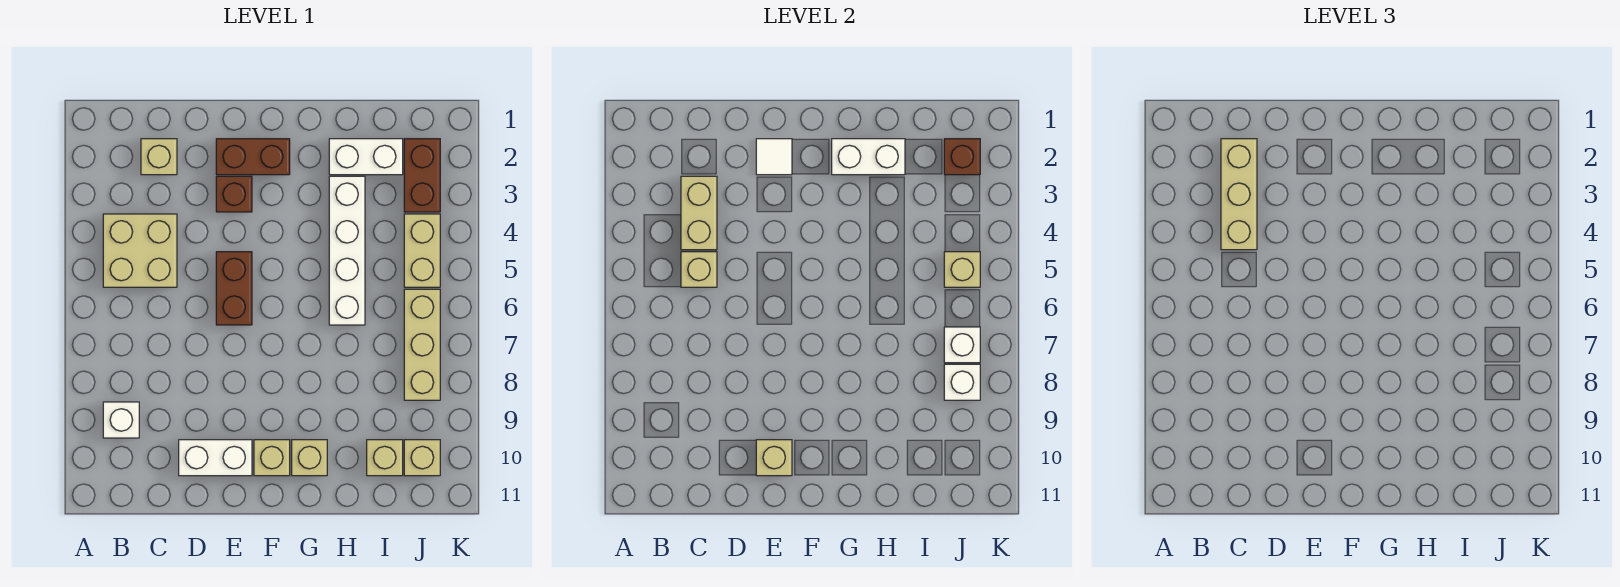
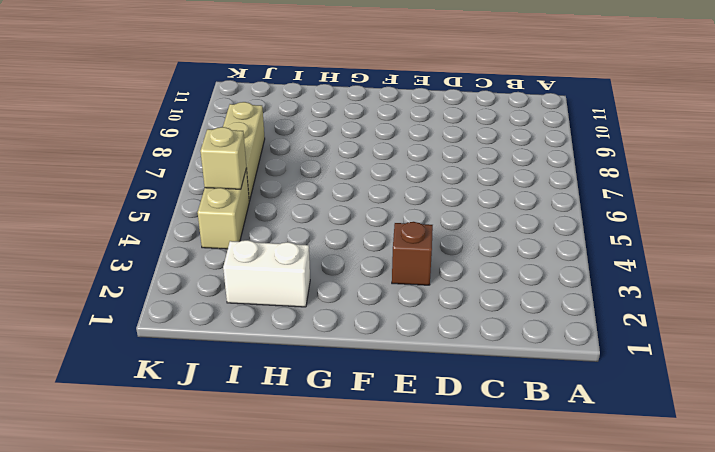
none -> tan 2x2 brick [103,214,177,287]
none -> white 1x1 brick [103,402,139,438]
none -> tan 1x1 brick [141,139,177,175]

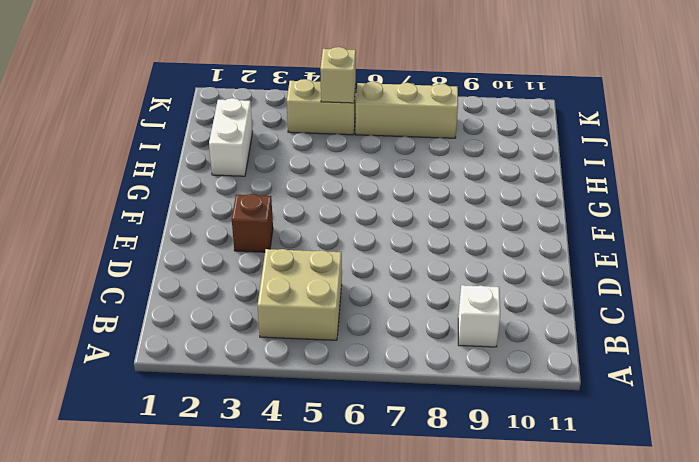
none -> tan 1x1 brick [141,139,177,175]
none -> white 1x2 brick [179,440,252,476]
none -> brown 1x2 brick [216,139,290,175]

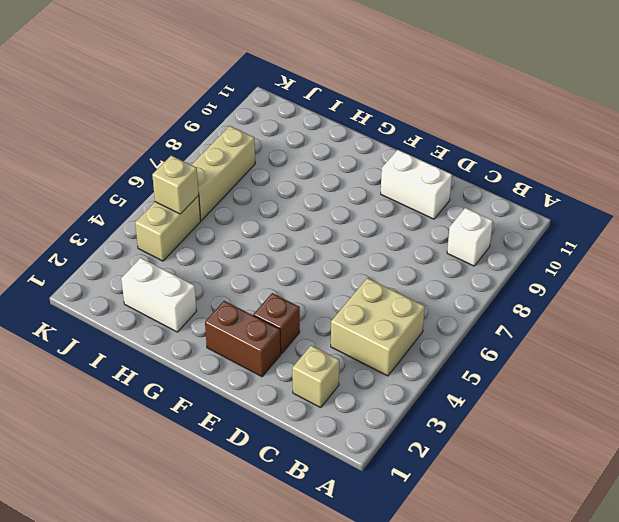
none -> brown 1x2 brick [216,252,252,325]
none -> tan 1x1 brick [254,440,290,476]
none -> tan 1x1 brick [292,440,327,476]

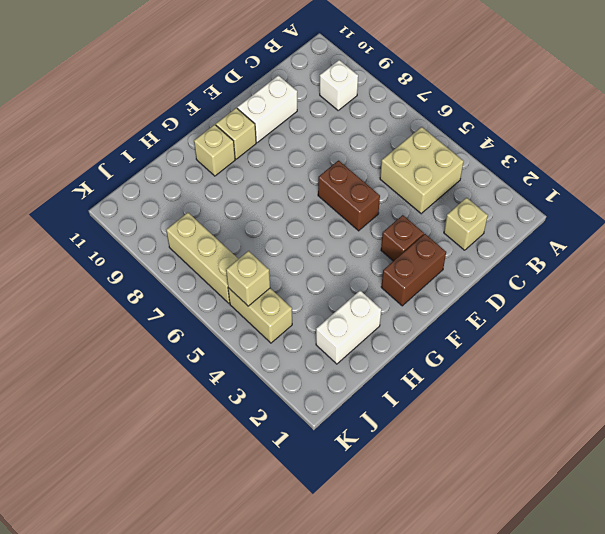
none -> white 1x4 brick [329,176,365,325]
none -> tan 1x1 brick [367,440,403,476]
none -> brown 1x2 brick [404,139,440,212]

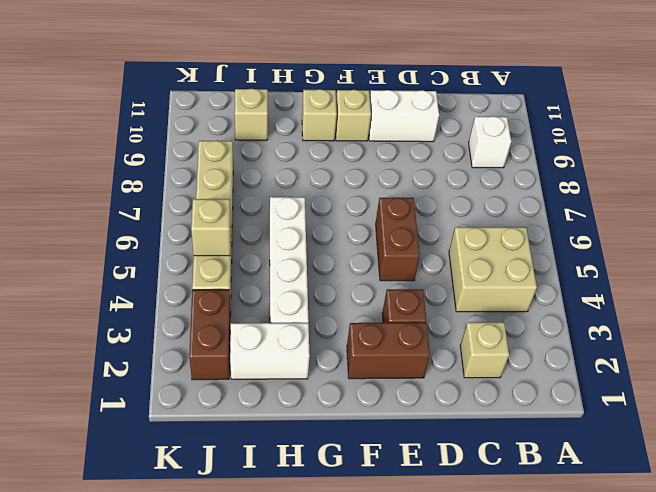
none -> tan 1x1 brick [404,440,440,476]
none -> tan 1x2 brick [681,176,717,250]
none -> tan 1x1 brick [681,252,717,287]

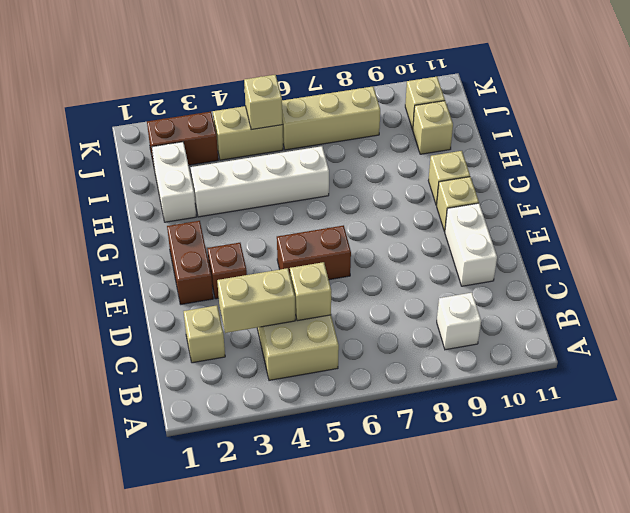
none -> white 1x1 tile [756,139,792,175]
none -> tan 1x1 brick [756,440,792,476]
none -> white 1x2 brick [832,139,905,175]

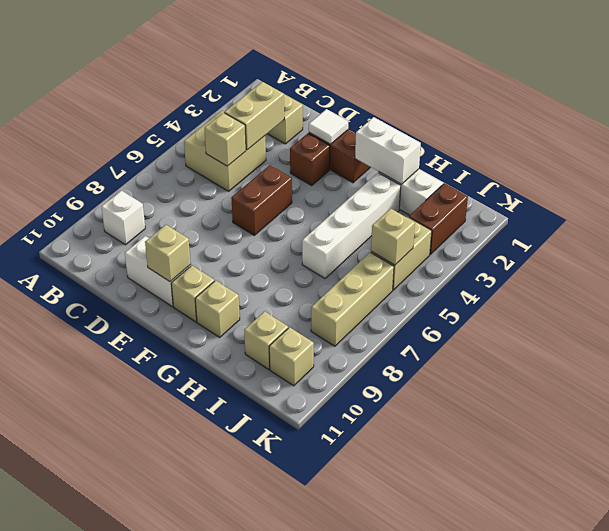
none -> brown 1x1 brick [944,139,980,175]
none -> white 1x1 brick [944,327,980,363]
none -> white 1x1 brick [944,364,980,400]

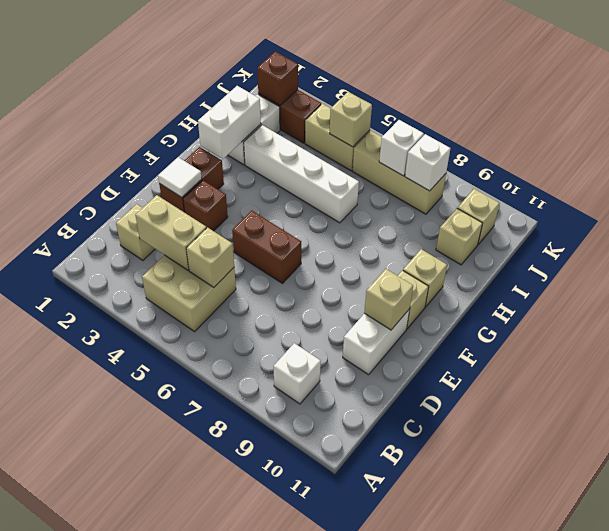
none -> tan 1x3 brick [1221,139,1257,250]

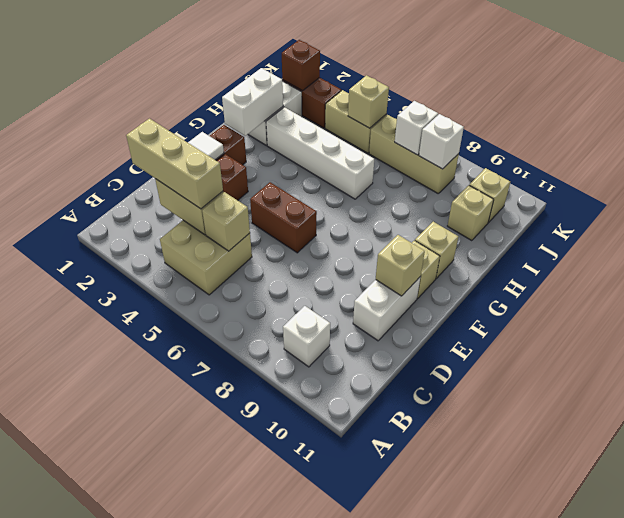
none -> tan 1x1 brick [141,139,177,175]

